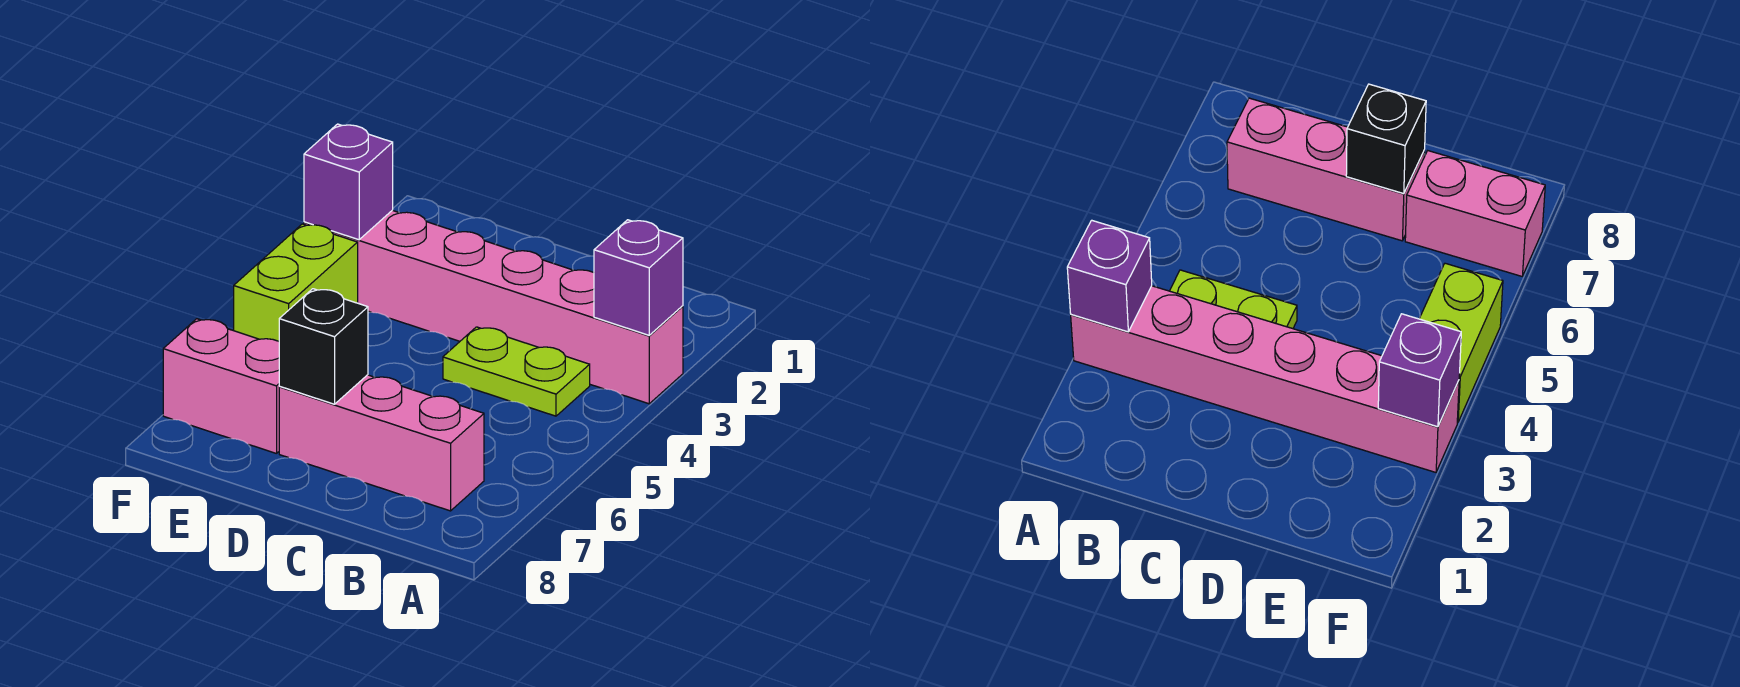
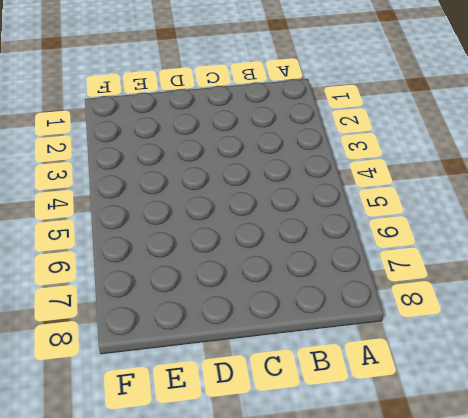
none -> pink 1x6 brick [304,210,683,404]
none -> lime 1x2 plate [443,327,590,416]

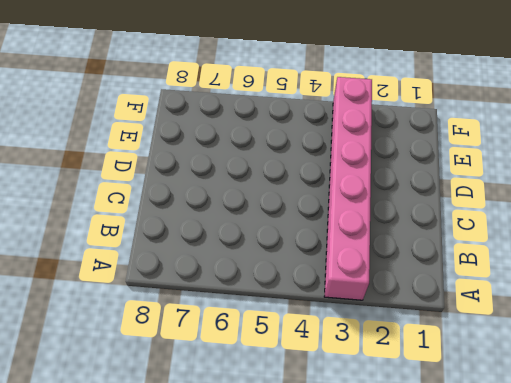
none -> lime 1x2 plate [443,327,590,416]
none -> pink 1x3 brick [279,375,484,511]

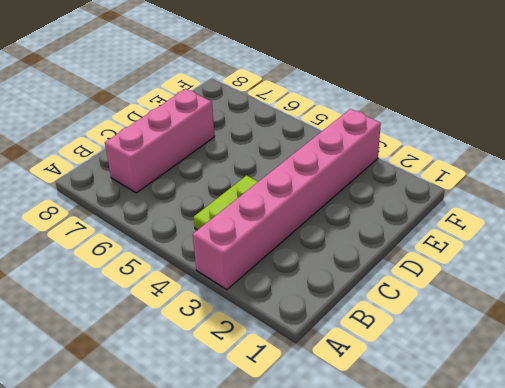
none -> pink 1x2 brick [163,319,280,454]
none -> lime 1x2 brick [234,224,358,341]

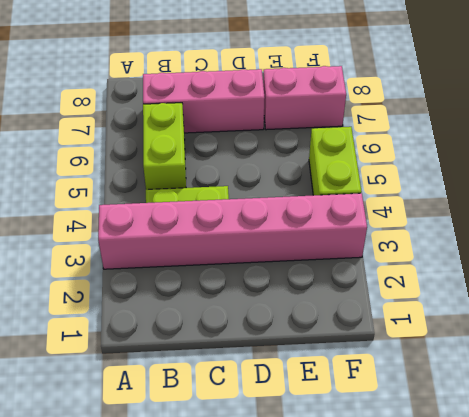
lime 1x2 brick [143,103,186,190] -> none
none -> purple 1x1 brick [594,220,683,335]
none -> black 1x1 brick [279,289,368,404]

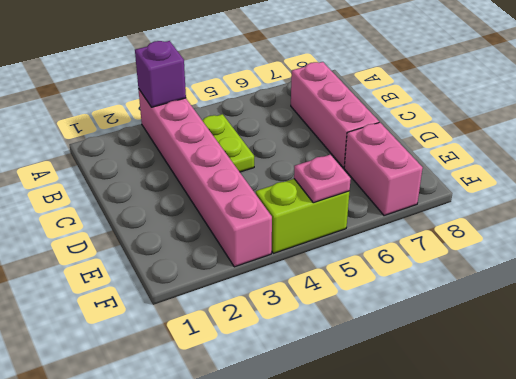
pink 1x1 plate [294,155,351,203] -> none
none -> black 1x1 brick [279,289,368,404]
none -> purple 1x1 brick [304,124,393,240]

